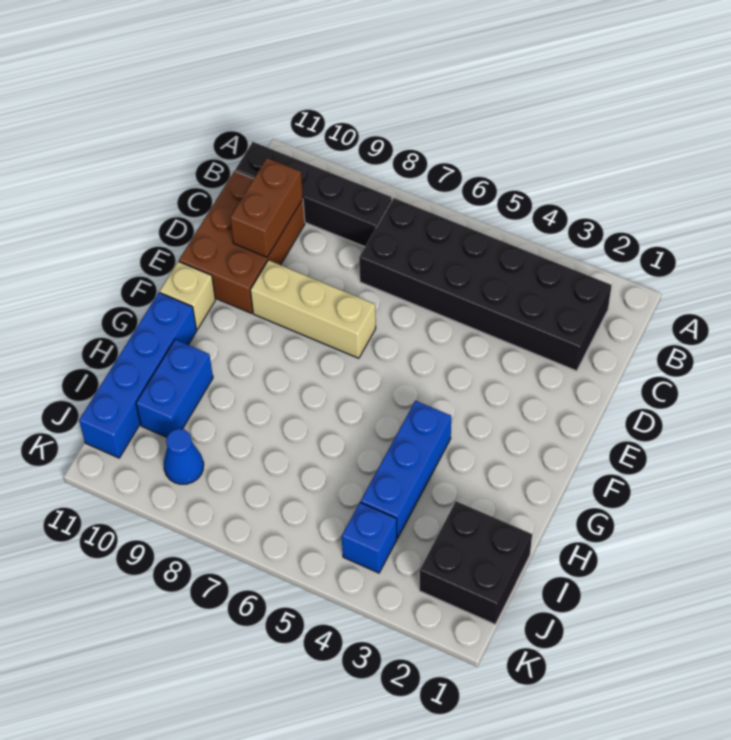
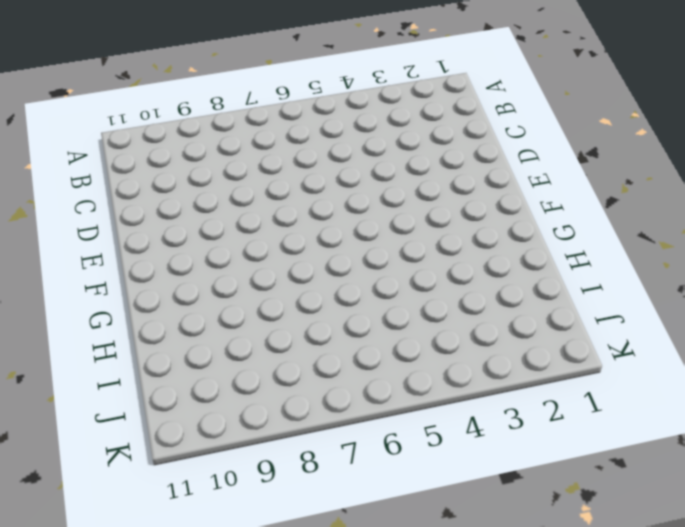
none -> black 2x6 brick [359,198,612,371]
none -> black 1x4 brick [235,142,392,247]
none -> brown 2x3 brick [179,171,305,313]

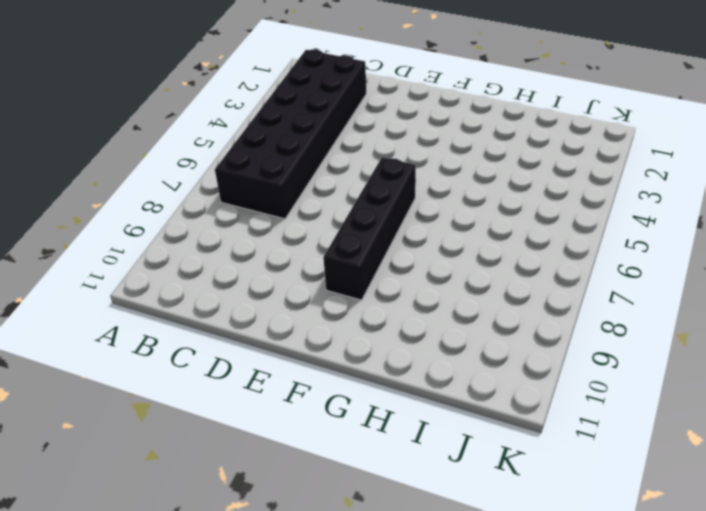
black 1x4 brick [323,157,416,300] -> black 1x4 brick moved to [235,142,392,247]
none -> brown 2x3 brick [179,171,305,313]
none -> tan 1x3 brick [250,260,376,358]
none -> tan 1x1 brick [160,262,215,329]

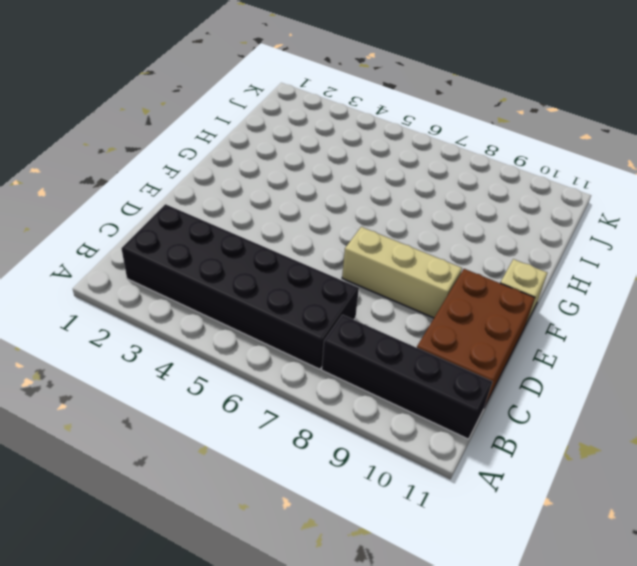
none -> blue 1x3 brick [361,401,451,538]
none -> blue 1x4 brick [79,293,197,458]
none -> blue 1x2 brick [136,340,213,437]

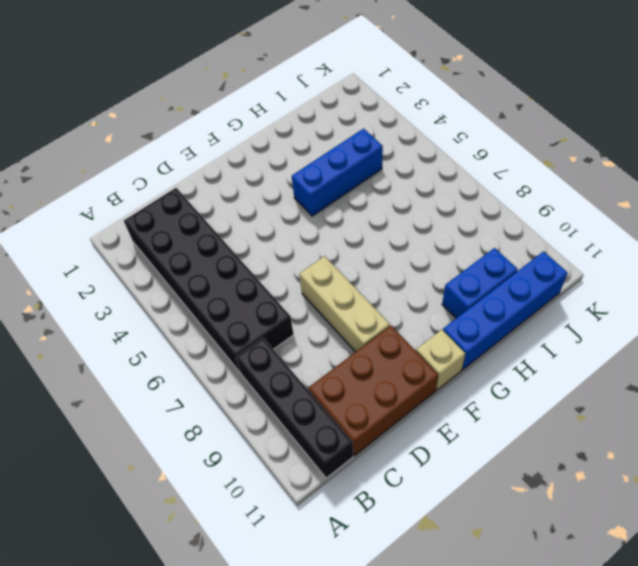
none -> black 2x2 brick [419,501,532,624]
none -> blue 1x1 brick [342,503,397,573]
none -> blue 1x1 cone [164,429,204,484]

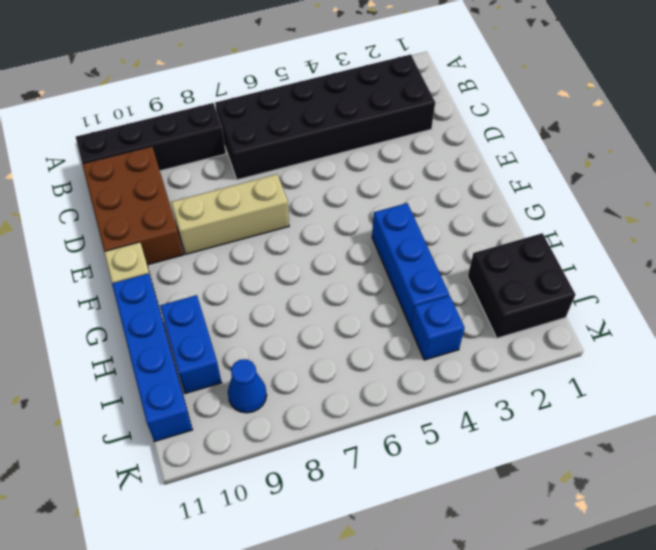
none -> brown 1x2 brick [230,158,303,257]

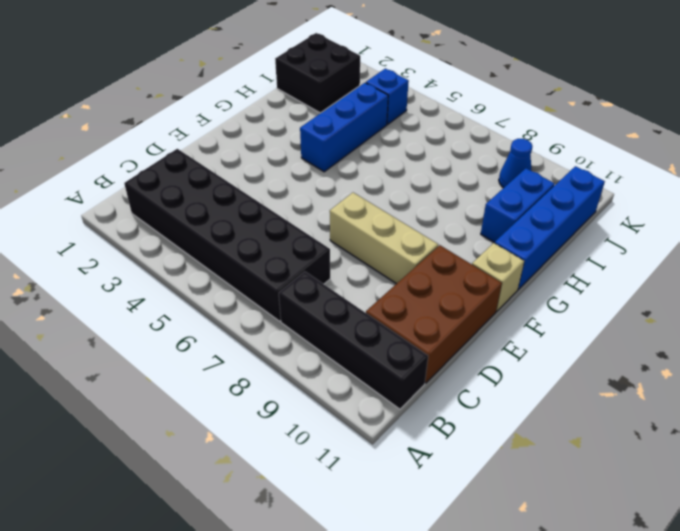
none -> brown 1x2 brick [230,158,303,257]

